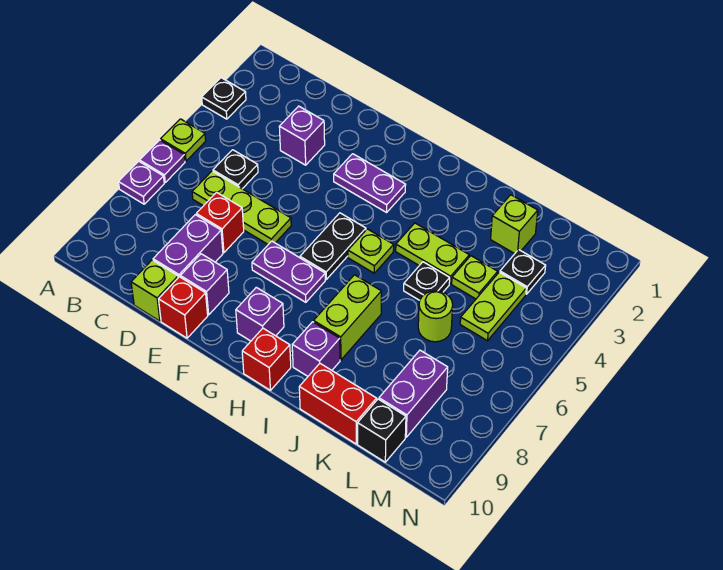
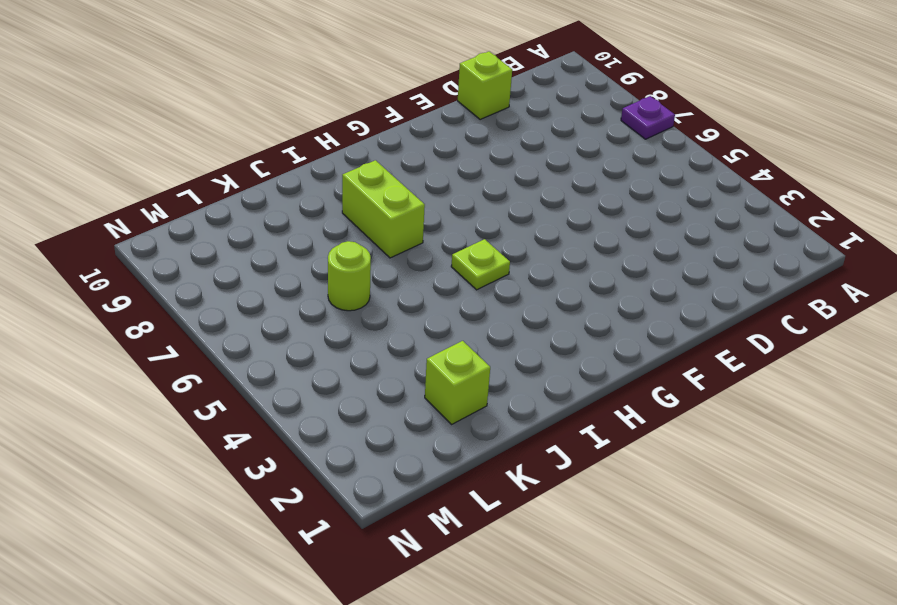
none -> black 1x1 plate [202,78,246,119]
none -> lime 1x1 plate [161,119,206,161]
none -> purple 1x1 plate [140,140,185,182]
none -> black 1x1 plate [213,150,258,189]

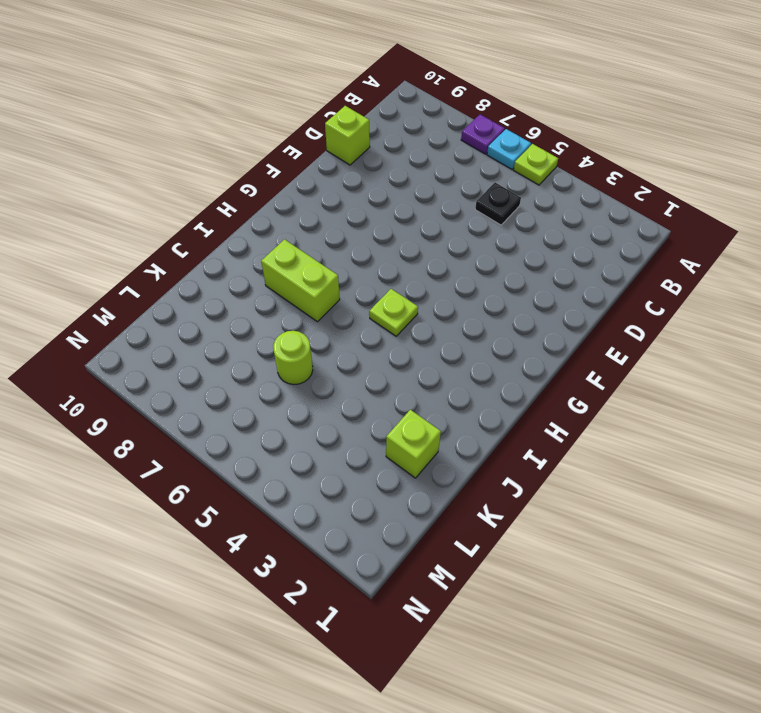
cyan 1x1 plate [487,129,531,169] -> purple 1x1 plate [140,140,185,182]
none -> black 1x1 plate [202,78,246,119]
none -> lime 1x3 plate [192,171,291,244]
none -> purple 1x1 brick [279,106,325,165]
none -> red 1x1 brick [196,192,244,253]

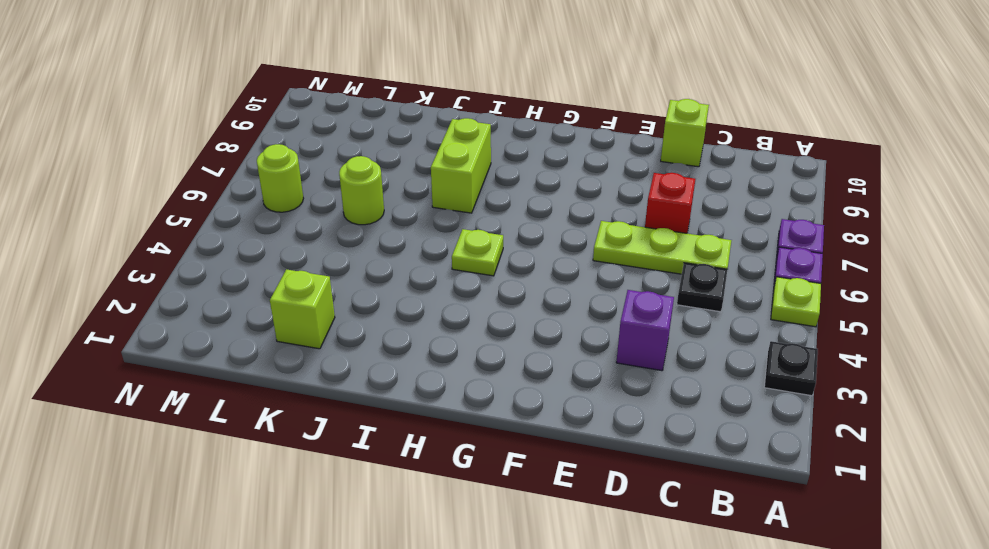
lime 1x1 round brick [257,144,303,212] -> none
none -> purple 1x2 brick [153,215,223,278]
none -> purple 1x1 brick [181,254,229,315]
none -> red 1x1 brick [159,277,208,338]
none -> purple 1x2 plate [334,154,406,212]

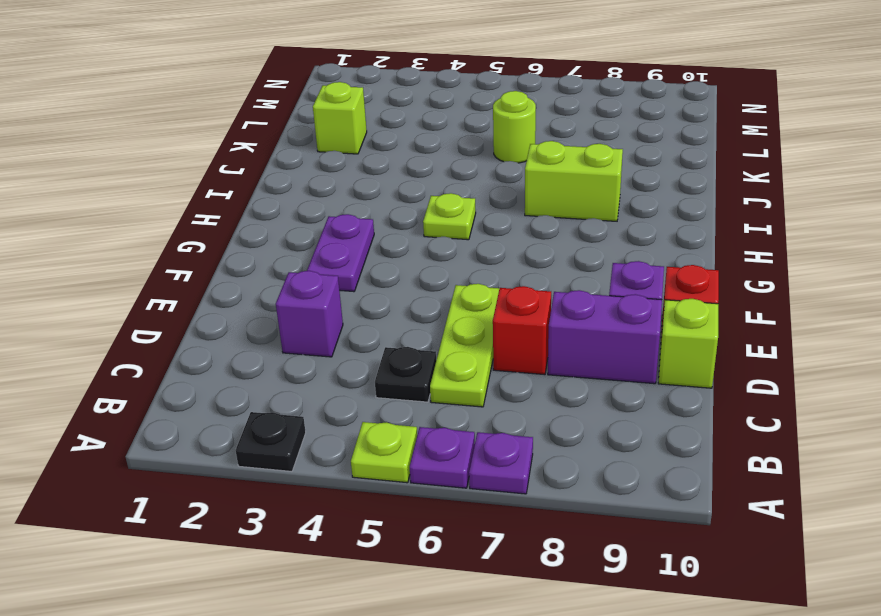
none -> purple 1x2 plate [252,241,325,302]
none -> black 1x2 plate [300,213,366,279]
none -> purple 1x1 brick [236,287,284,341]
none -> red 1x1 brick [242,328,291,390]

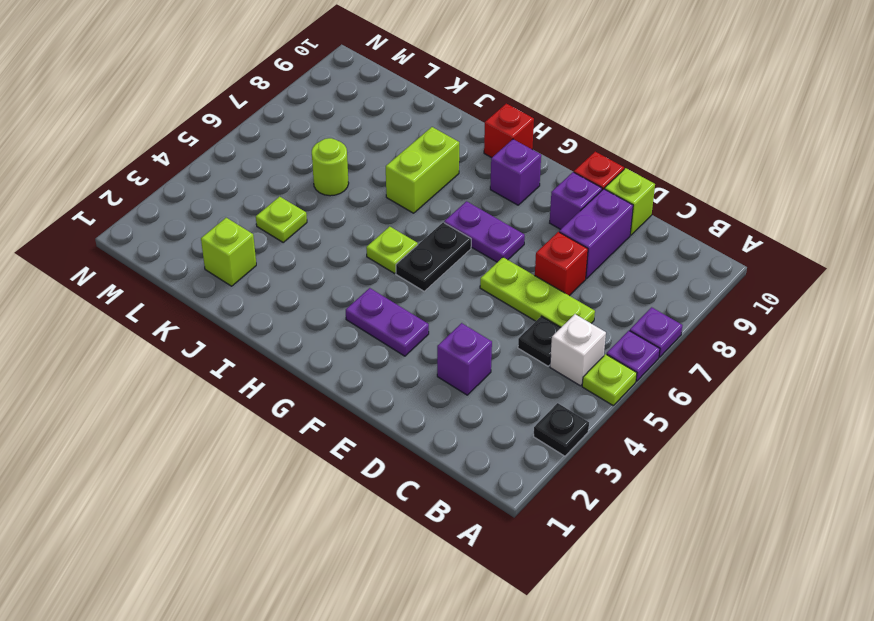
white 1x1 brick [550,314,606,386] -> none
none -> lime 1x2 plate [396,223,469,284]
none -> purple 1x1 brick [292,322,340,376]
none -> black 1x1 plate [404,262,450,300]
none -> red 1x2 brick [299,364,377,444]

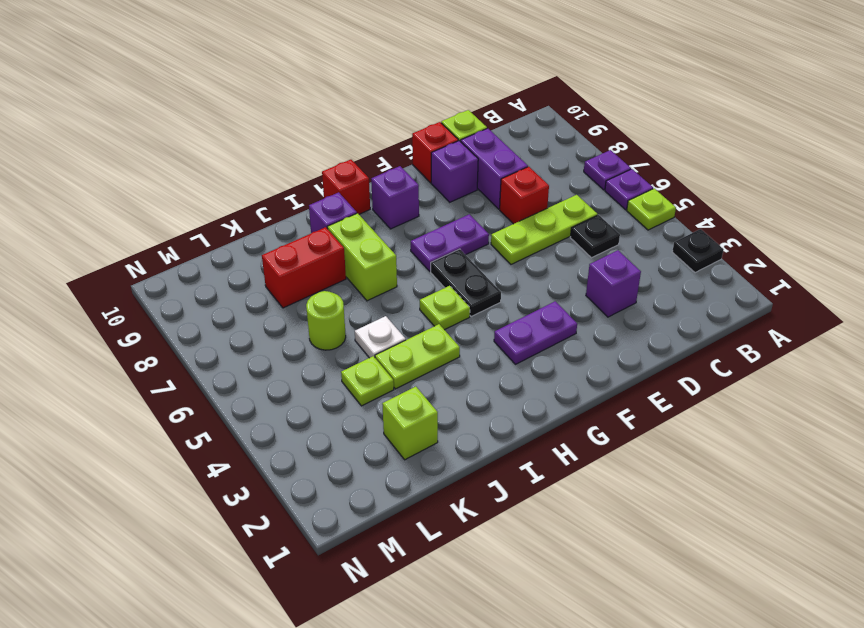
white 1x1 plate [355,316,406,358] -> black 1x1 plate [404,262,450,300]
red 1x2 brick [262,227,346,308] -> red 1x2 brick moved to [299,364,377,444]
none -> black 1x1 plate [500,250,546,294]
none -> lime 1x2 plate [460,272,526,341]
none -> purple 1x2 brick [379,350,448,437]
none -> black 1x1 brick [358,399,406,462]

